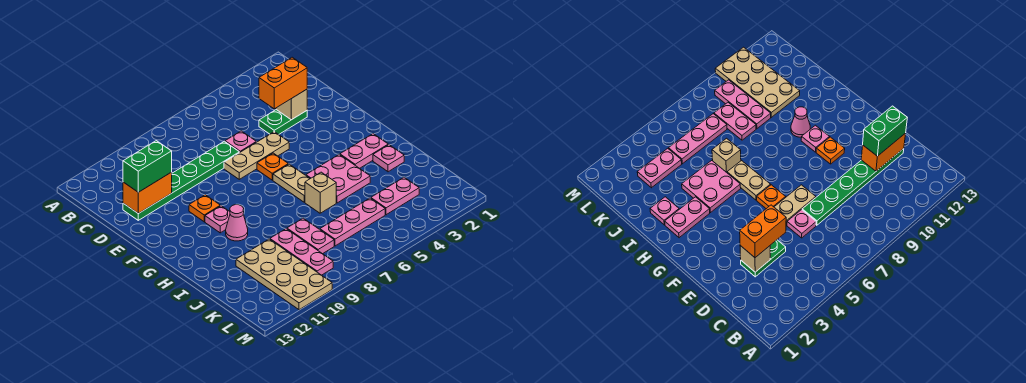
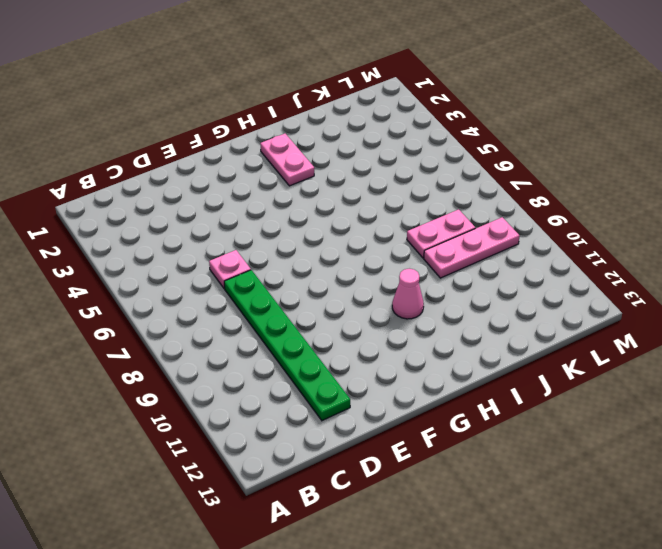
none -> green 1x2 plate [259,110,307,135]
none -> tan 1x3 plate [224,132,289,179]
none -> orange 1x1 plate [257,153,288,180]

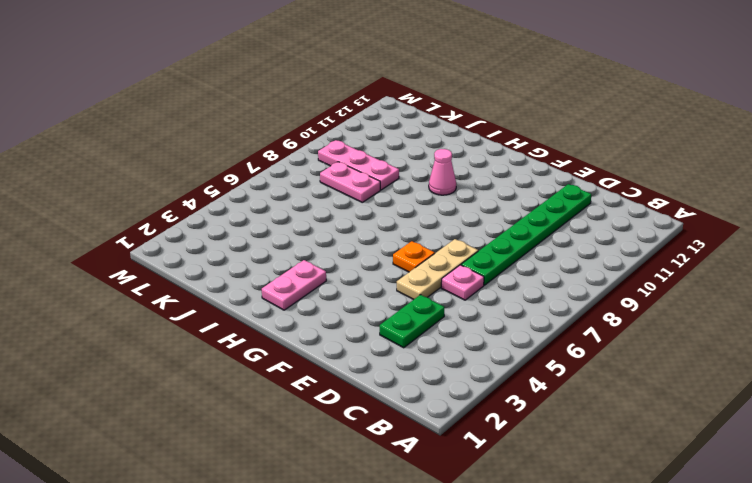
none -> orange 1x1 plate [189,195,220,222]
none -> tan 1x2 plate [273,164,310,202]
none -> pink 1x1 plate [205,206,230,233]

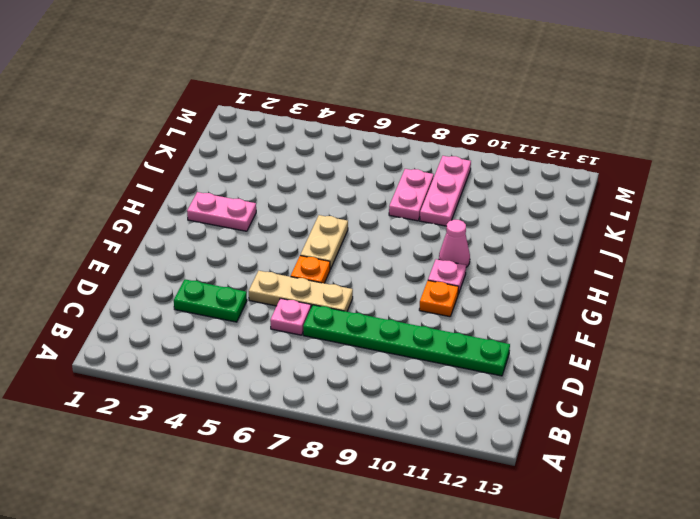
none -> pink 2x2 plate [306,154,370,203]
none -> pink 1x1 plate [373,145,404,172]
none -> tan 1x1 brick [305,172,336,213]

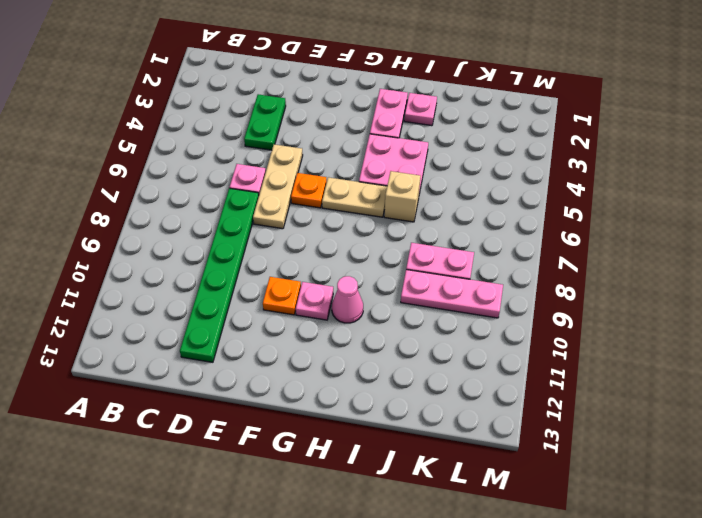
none -> tan 2x4 plate [236,239,332,310]
none -> pink 1x2 plate [371,177,419,215]
none -> pink 1x3 plate [320,198,385,246]

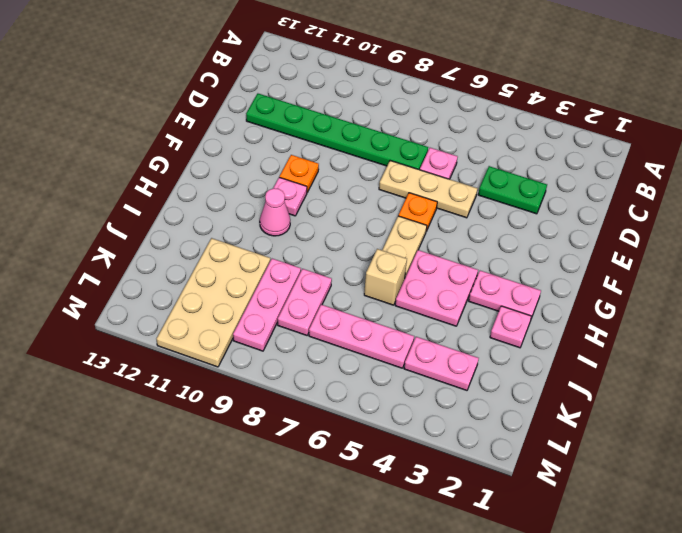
none -> tan 1x1 brick [276,89,307,120]
none -> orange 1x2 brick [123,172,172,213]
none -> orange 1x2 brick [259,57,307,109]

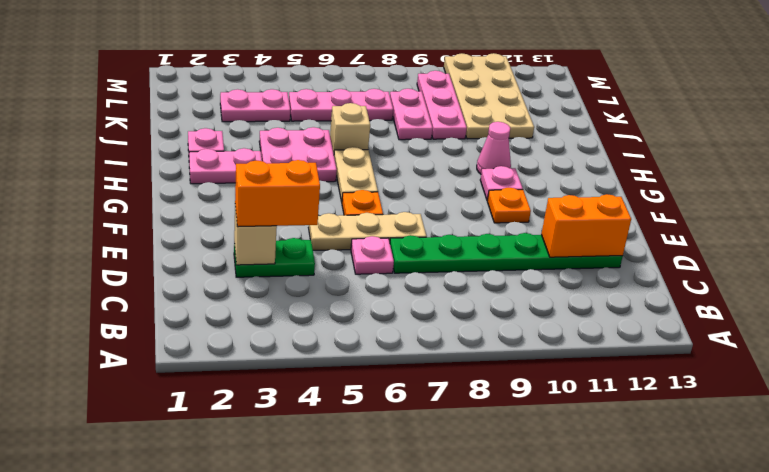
none -> green 1x2 brick [123,141,172,192]

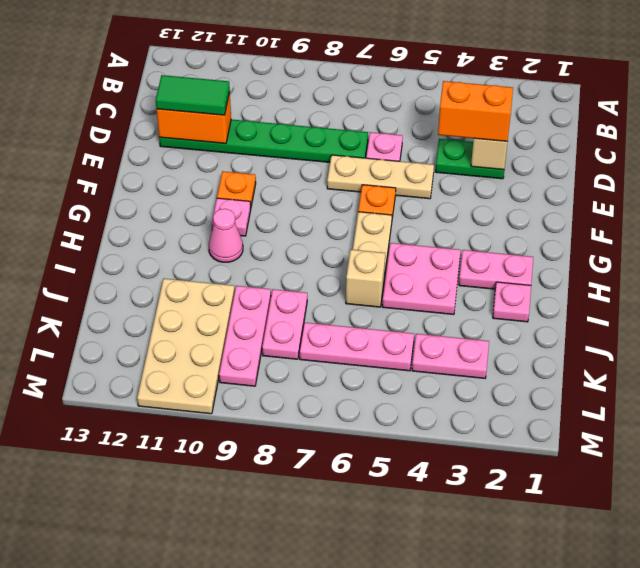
green 1x2 tile [156,75,230,115] -> green 1x2 brick [123,141,172,192]

